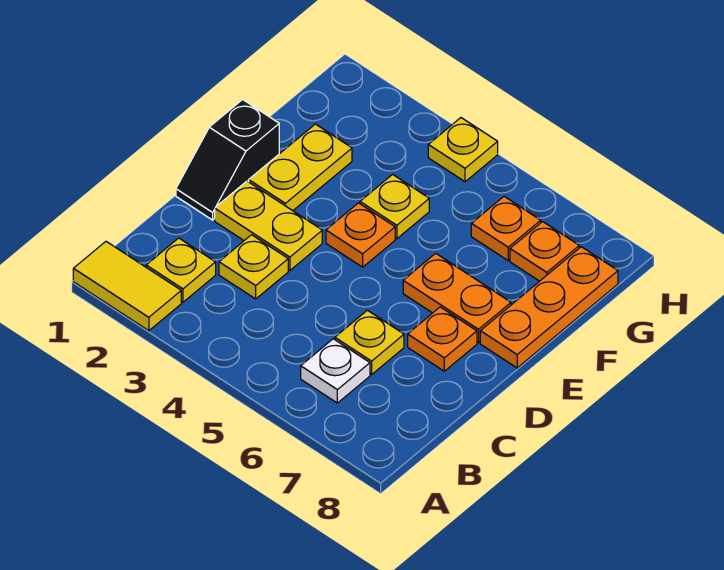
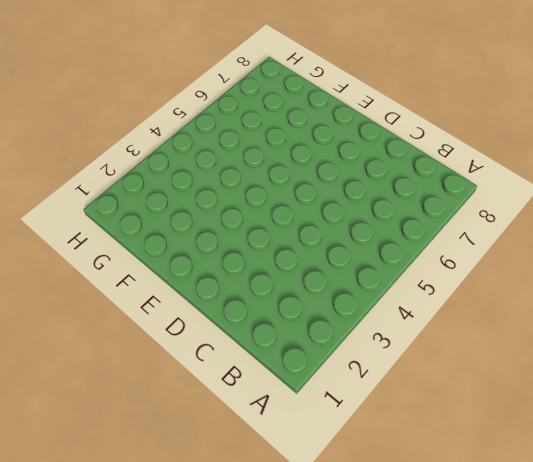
none -> yellow 1x2 tile [73,242,181,331]
none -> yellow 1x1 plate [146,238,216,302]
none -> white 1x1 plate [301,339,370,403]

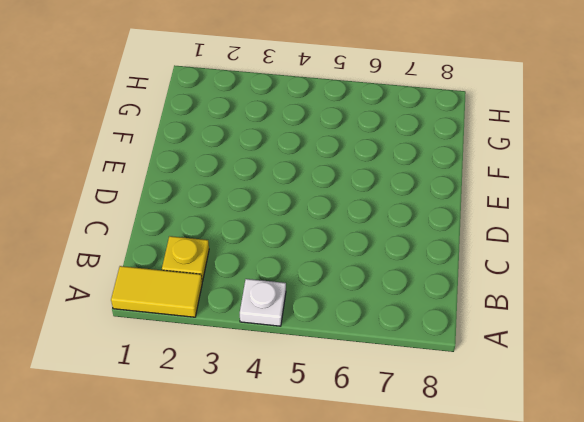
white 1x1 plate [240,279,286,326] -> white 1x1 plate moved to [301,339,370,403]
none -> yellow 1x1 plate [219,235,288,299]
none -> yellow 1x1 plate [335,310,404,374]
none -> black 1x2 slope [176,100,279,220]

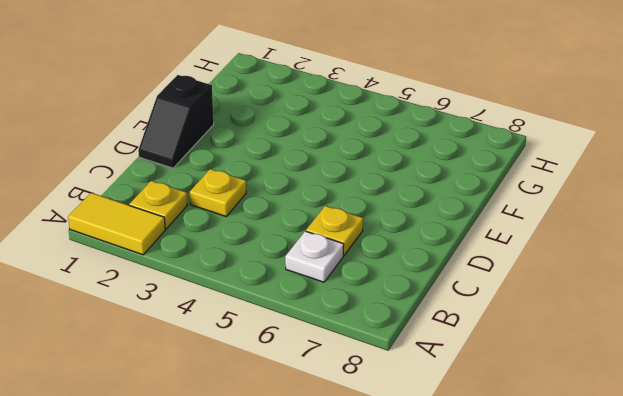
none -> yellow 1x2 plate [215,181,322,270]
none -> orange 1x1 plate [408,307,477,371]
none -> yellow 1x2 plate [249,124,352,211]

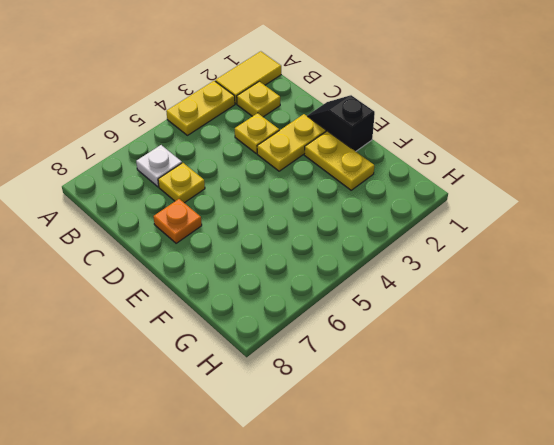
yellow 1x2 plate [166,81,235,135] -> none
none -> orange 1x1 plate [326,203,395,267]
none -> orange 1x2 plate [403,253,511,343]
none -> orange 1x3 plate [480,247,618,368]

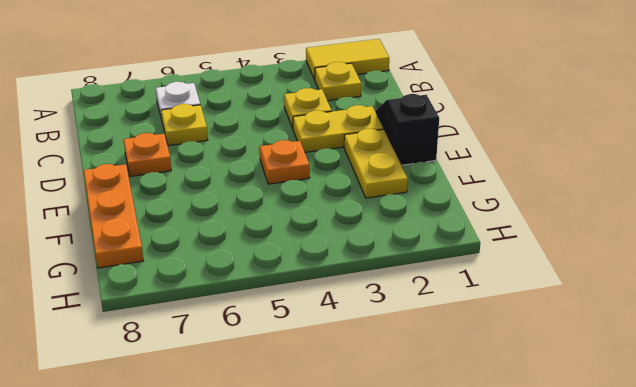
none -> orange 1x2 plate [403,253,511,343]
none -> yellow 1x1 plate [360,174,429,239]
none -> orange 1x1 plate [471,197,541,260]

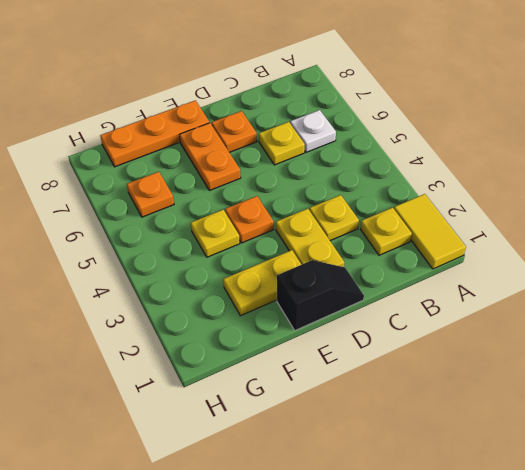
none -> orange 1x1 plate [510,222,579,281]
none -> yellow 1x1 plate [428,118,498,182]

